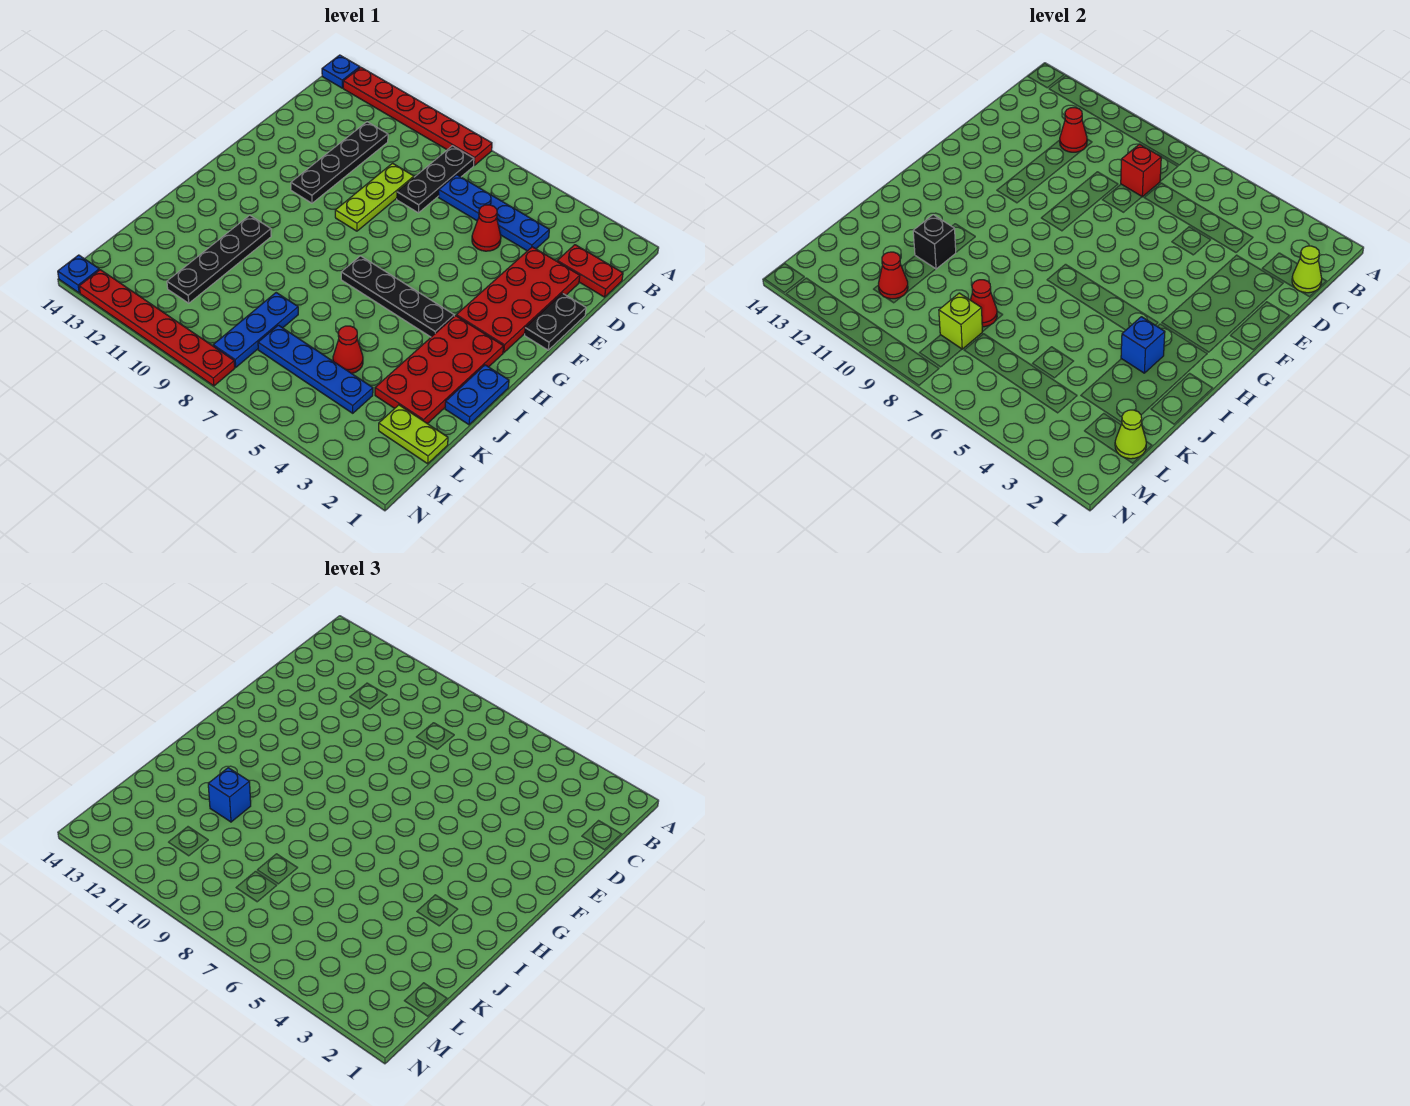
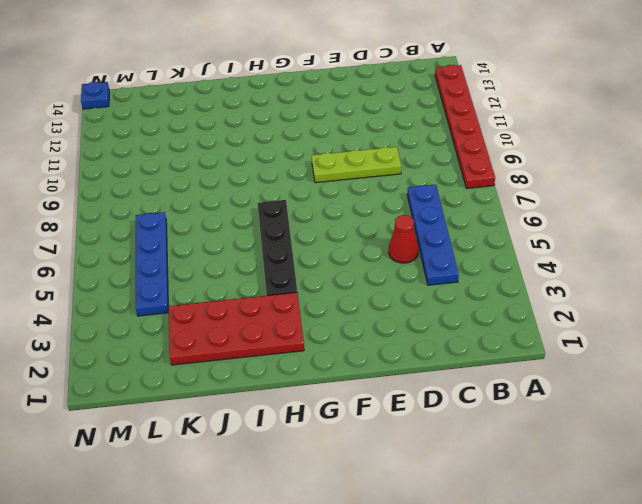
none -> blue 1x1 plate [322,55,360,88]
none -> black 1x3 plate [397,146,474,213]
none -> red 1x2 plate [557,245,623,297]
none -> black 1x4 plate [291,122,388,203]

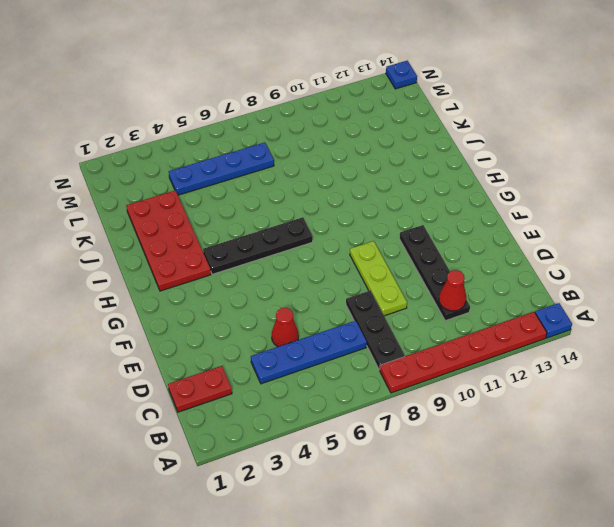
none -> red 2x4 plate [456,247,580,353]
none -> black 1x2 plate [525,293,586,350]
none -> blue 1x2 plate [445,365,509,425]
none -> black 1x4 plate [167,215,271,303]

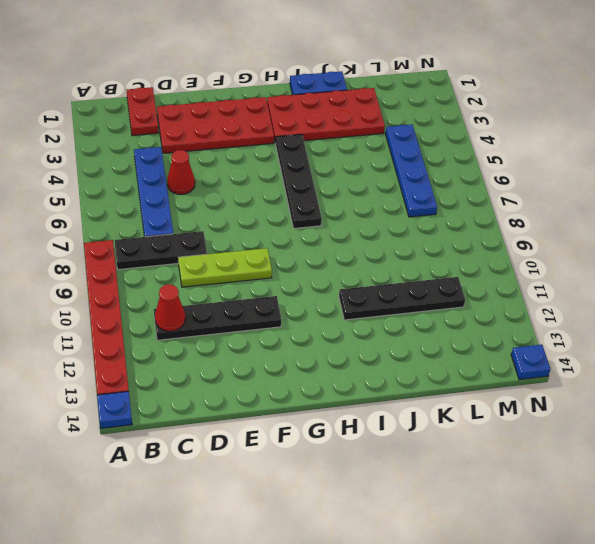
none -> black 1x2 plate [525,293,586,350]
none -> red 1x1 cone [333,326,363,374]
none -> blue 1x3 plate [213,293,298,367]
none -> lime 1x2 plate [379,405,448,464]

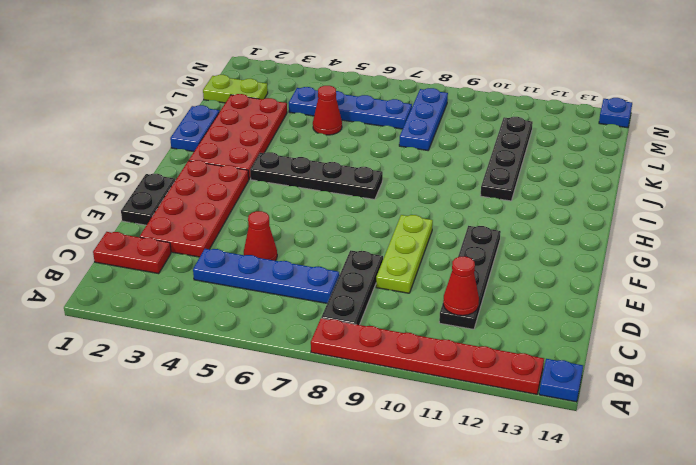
none -> red 1x6 plate [79,270,235,386]
none -> lime 1x1 cone [1292,246,1322,293]
none -> red 1x1 brick [1121,144,1161,197]
none -> blue 1x1 brick [1121,317,1165,373]

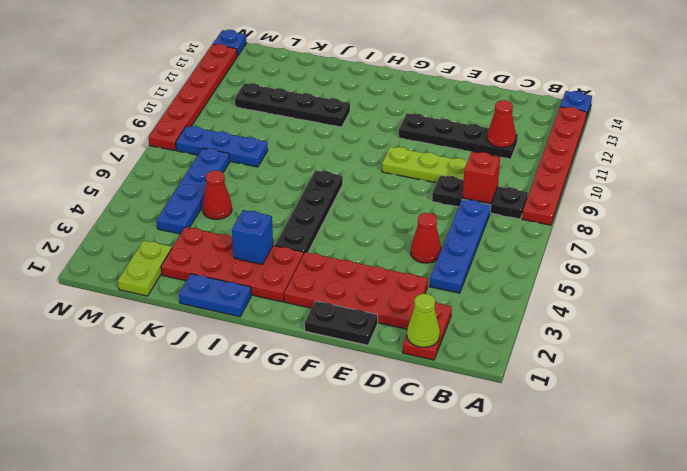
none -> black 1x1 brick [913,215,956,269]
none -> red 1x1 cone [971,280,997,327]
none -> lime 1x1 cone [1115,410,1146,459]
none -> lime 1x1 brick [939,293,982,349]

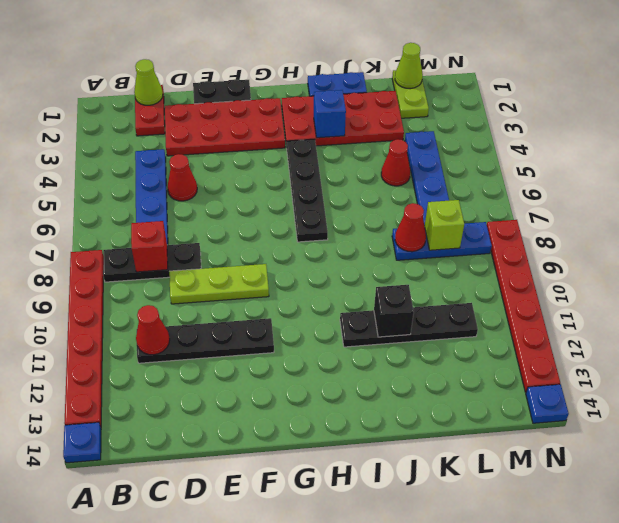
none -> red 1x1 cone [879,252,908,299]
none -> blue 1x1 brick [208,768,251,822]

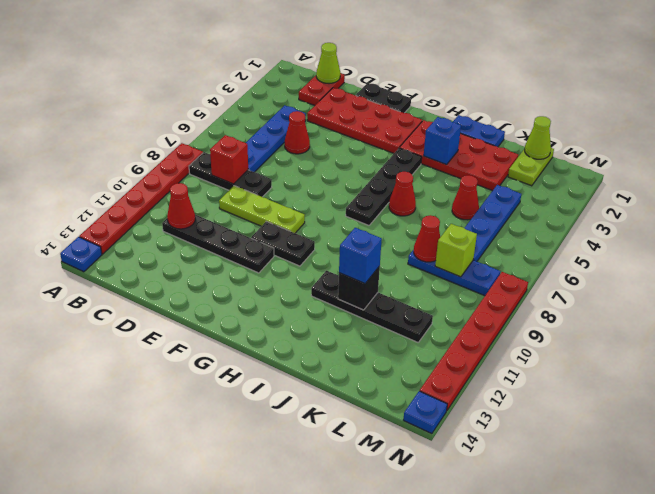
black 1x2 plate [251,221,315,266] -> none
red 1x1 cone [389,172,416,216] -> red 1x1 cone moved to [879,252,908,299]

